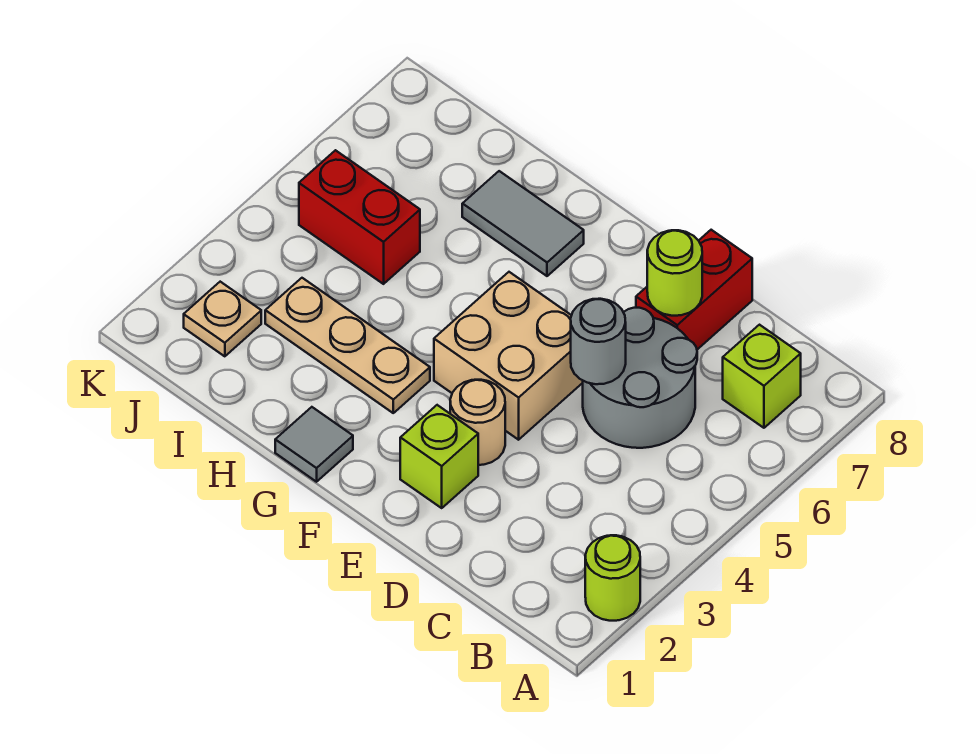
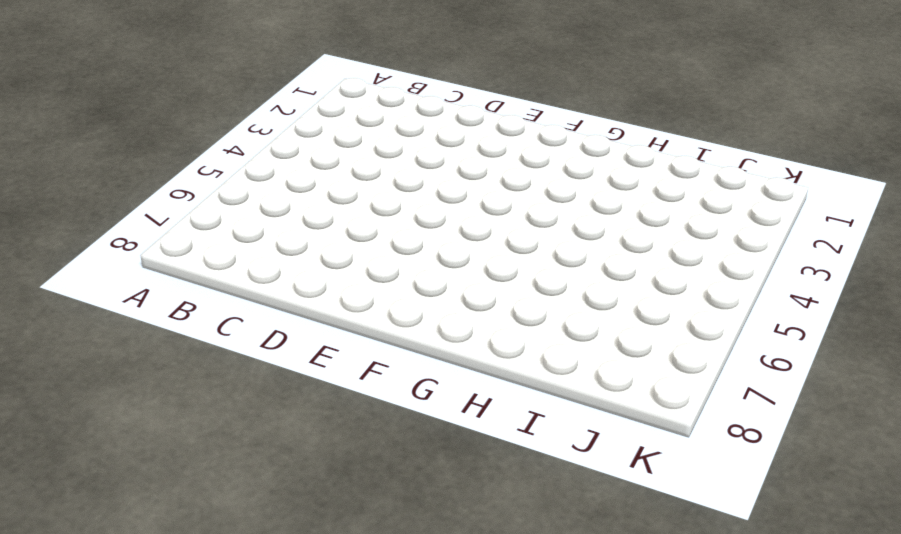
none -> lime 1x1 round brick [585,535,640,621]
none -> lime 1x1 brick [723,325,801,428]
none -> grey 2x2 round brick [583,308,697,448]

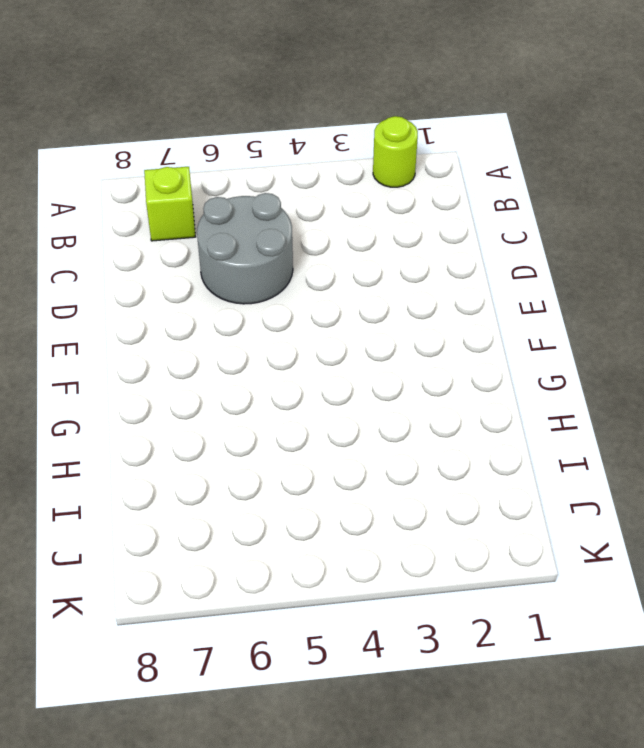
none -> red 1x2 brick [636,230,752,350]
none -> lime 1x1 brick [400,405,478,508]
none -> tan 1x1 round brick [450,380,505,465]

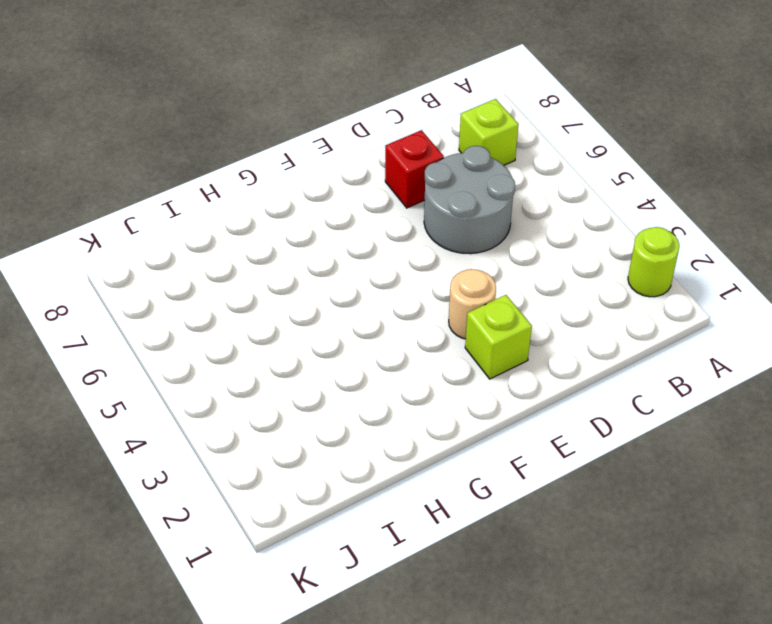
red 1x1 brick [385,130,444,208] -> red 1x2 brick [636,230,752,350]
none -> tan 2x2 brick [434,272,583,440]
none -> grey 1x1 tile [275,407,353,482]
none -> tan 1x3 plate [265,278,430,413]

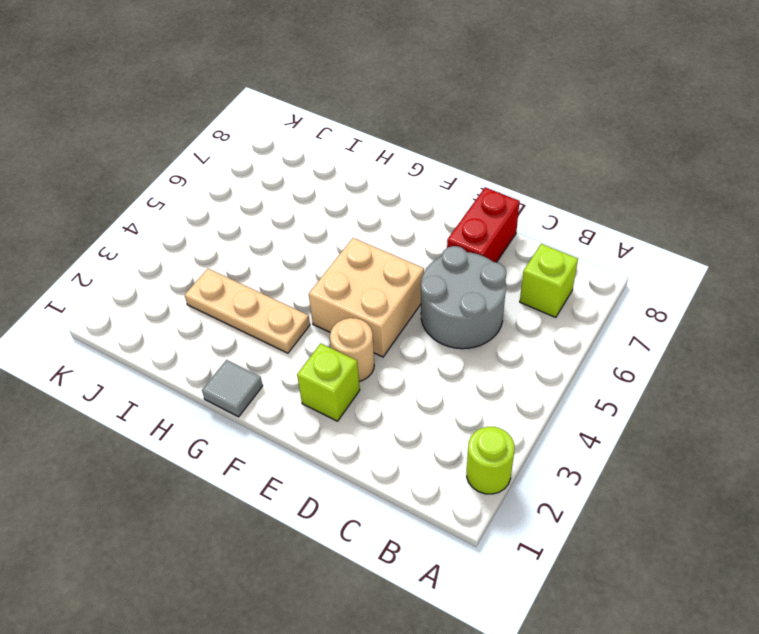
none -> grey 1x2 tile [462,171,584,276]
none -> red 1x2 brick [299,150,420,284]
none -> tan 1x1 plate [184,282,261,356]

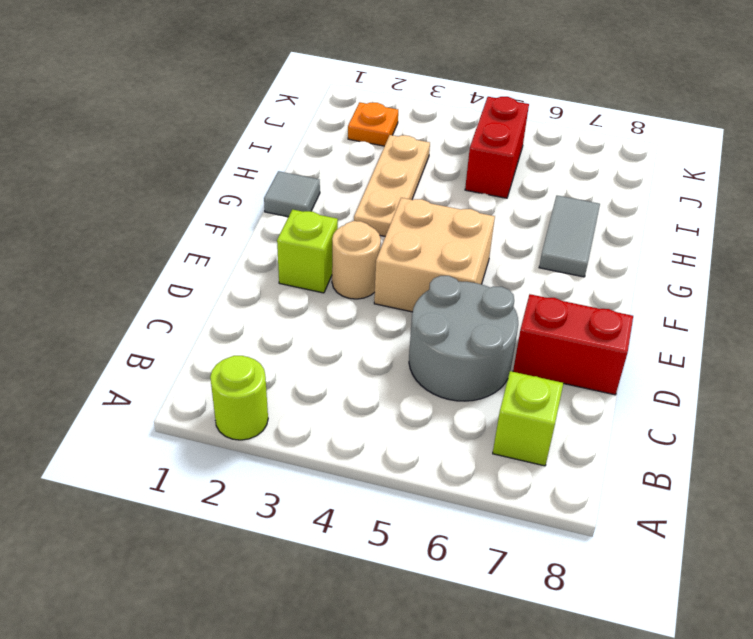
orange 1x1 plate [348,102,398,146] -> tan 1x1 plate [184,282,261,356]
none -> grey 1x1 round brick [571,299,626,384]
none -> lime 1x1 round brick [647,230,702,316]

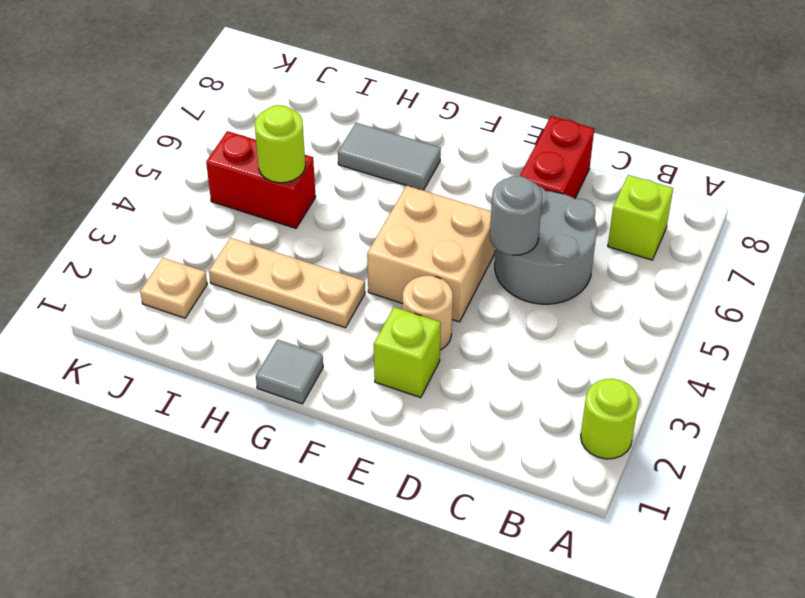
lime 1x1 round brick [255,105,305,183] -> lime 1x1 round brick moved to [647,230,702,316]

